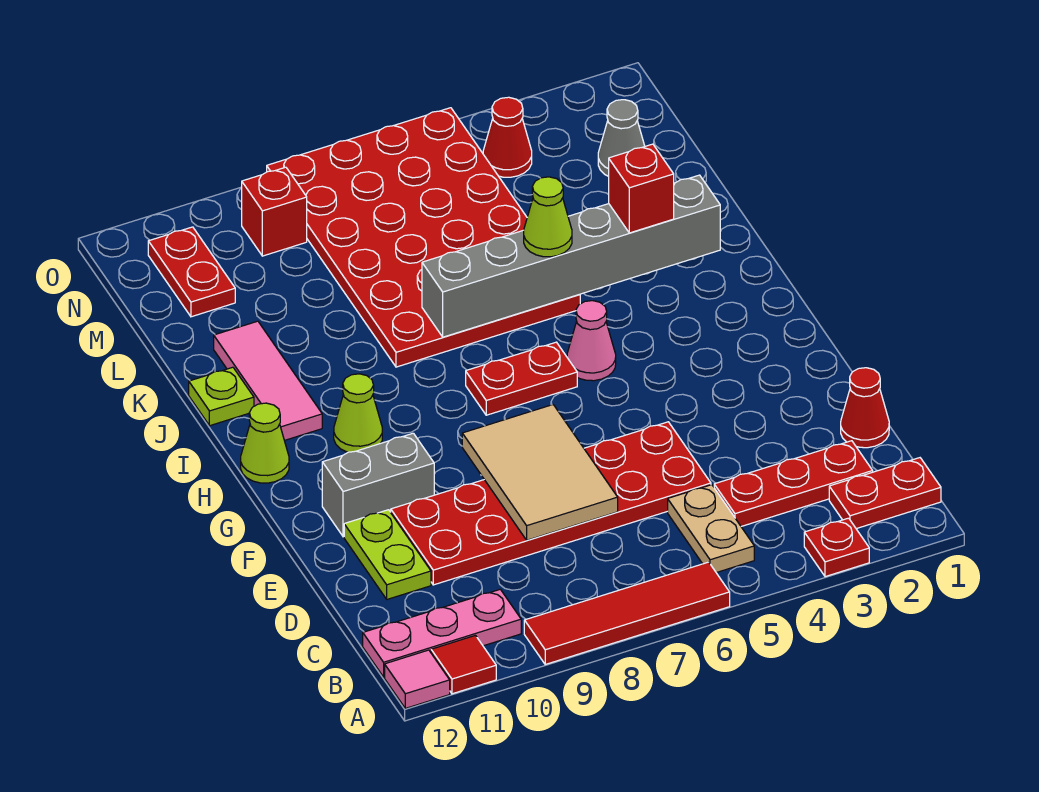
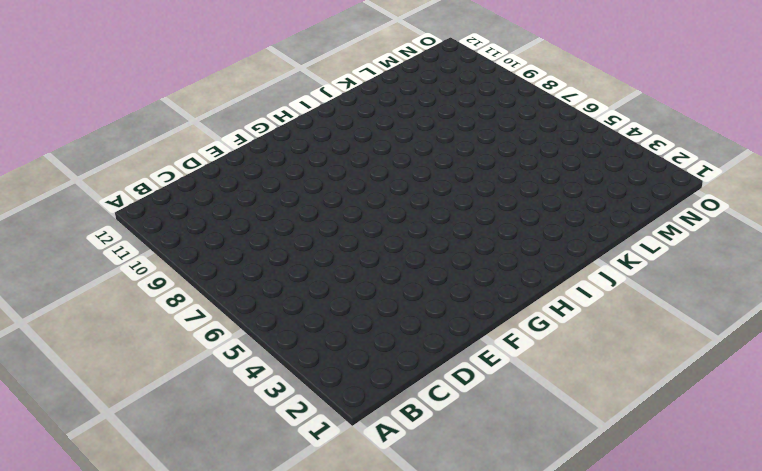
none -> red 1x1 plate [804,518,869,577]
none -> red 1x4 tile [524,562,730,664]
none -> red 1x1 tile [431,635,496,694]

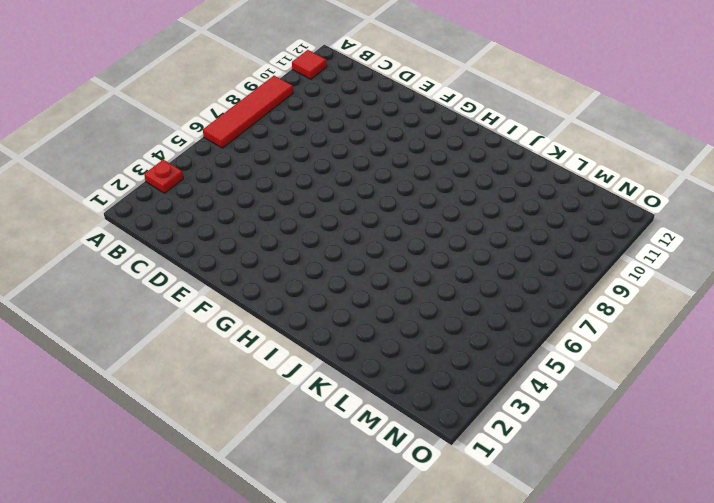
none -> pink 1x1 tile [385,650,450,708]
none -> red 1x2 plate [829,458,941,529]
none -> tan 1x2 plate [668,485,754,573]

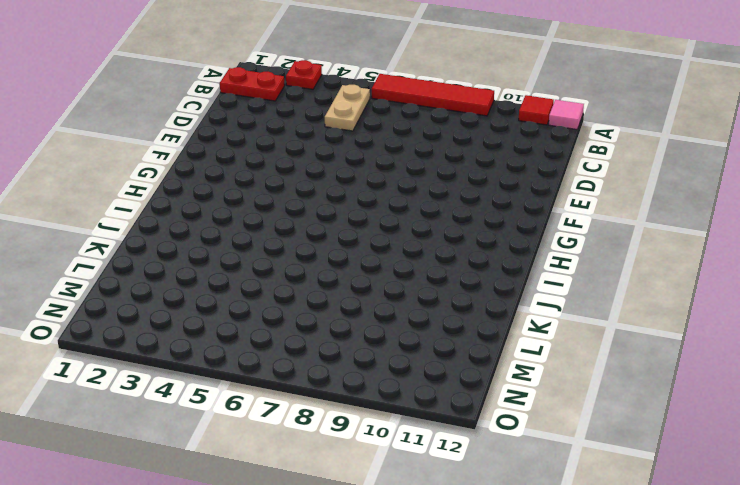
none -> pink 1x3 plate [363,589,521,677]
none -> red 1x3 plate [714,441,873,526]
none -> red 1x1 cone [841,368,889,448]

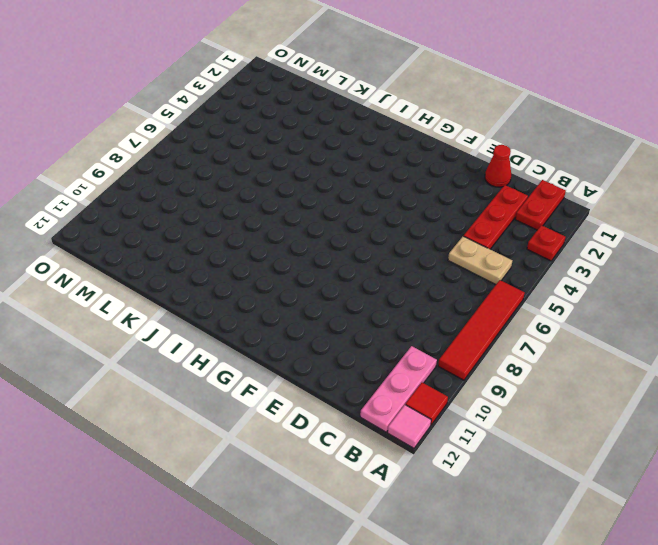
none -> red 2x6 plate [391,422,711,585]
none -> lime 1x2 plate [344,510,431,599]
none -> grey 1x2 brick [322,433,434,537]

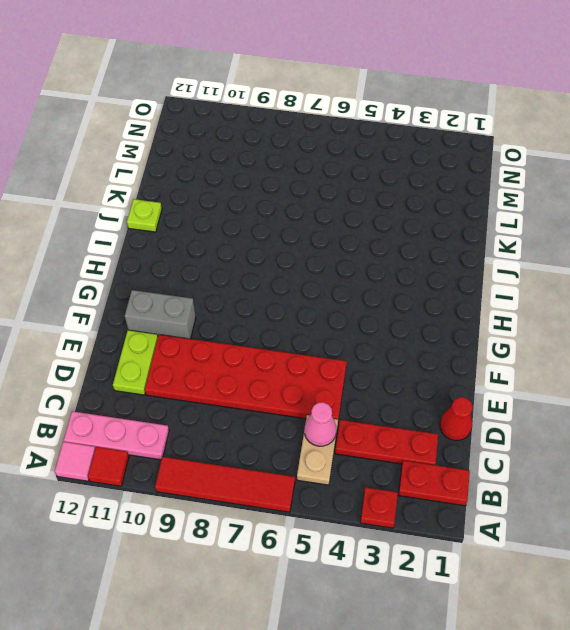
pink 1x1 cone [305,402,337,446] -> pink 1x1 cone moved to [567,301,616,381]
none -> red 1x2 plate [466,342,577,415]
none -> lime 1x1 cone [334,374,382,452]
none -> lime 1x1 cone [241,403,289,483]

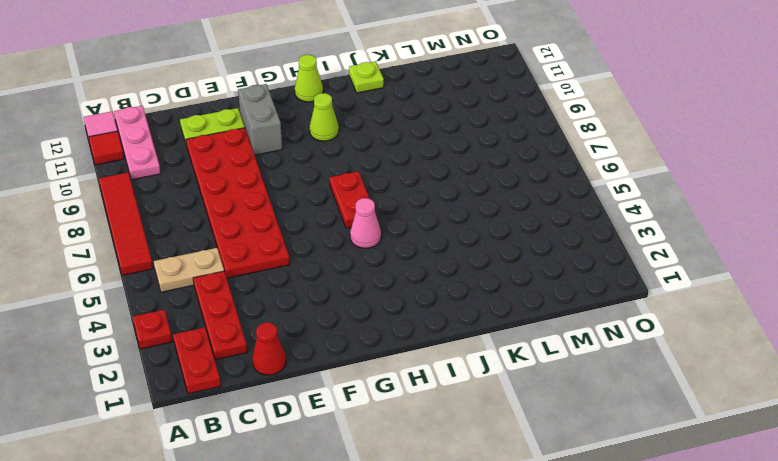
none -> pink 1x3 tile [214,321,322,441]
none -> red 4x6 plate [267,108,580,367]
none -> grey 1x1 cone [598,100,645,176]

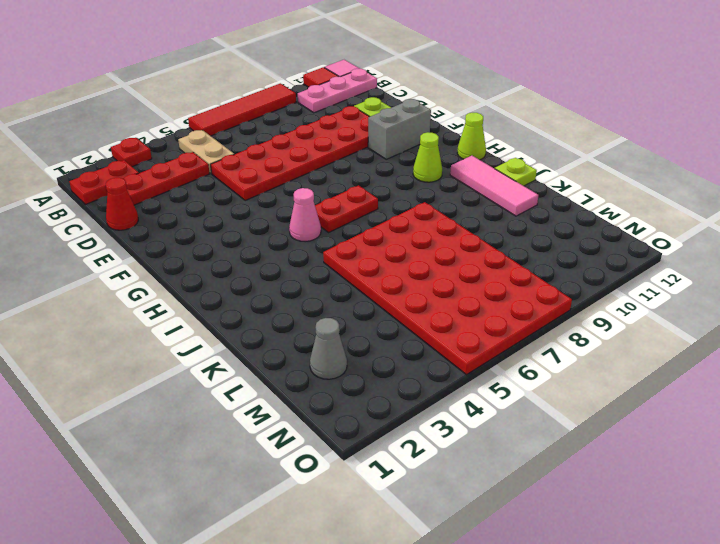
none -> red 1x2 plate [148,227,235,317]
none -> red 1x1 cone [483,97,532,177]
none -> red 1x1 brick [242,167,307,256]

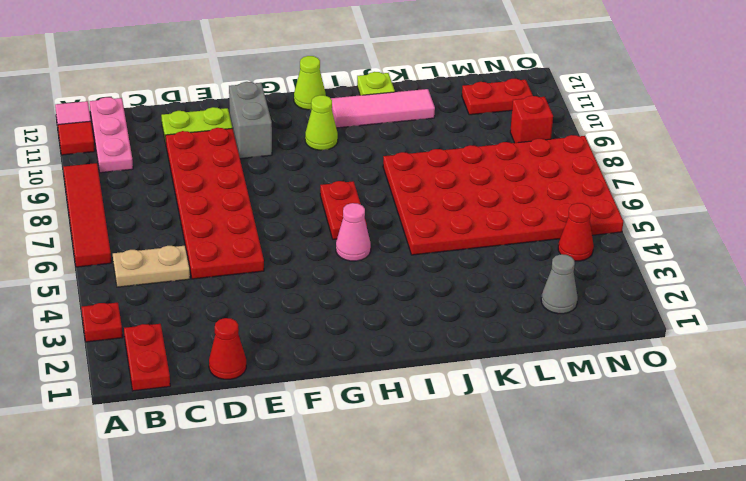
none -> red 1x3 plate [714,441,873,526]
none -> tan 2x3 tile [462,405,618,540]
none -> grey 1x6 brick [422,175,720,337]

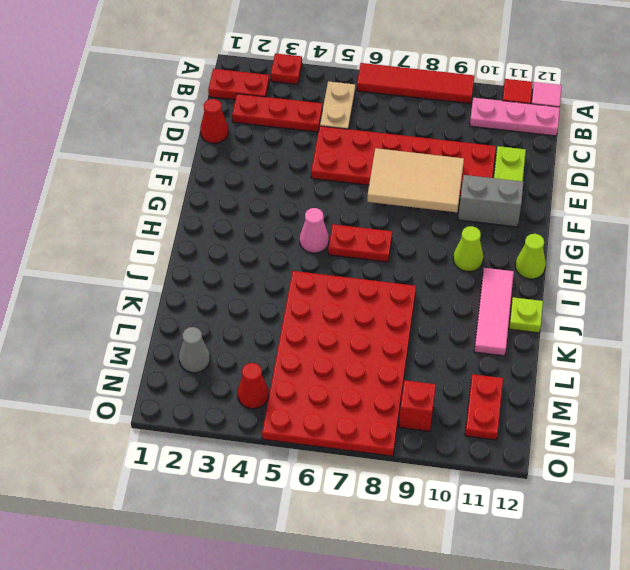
tan 2x3 tile [367,148,464,212] -> tan 2x3 tile turned to [462,405,618,540]
none -> grey 1x6 brick [422,175,720,337]
none -> red 1x1 brick [609,144,674,233]
none -> lime 1x1 cone [524,177,572,257]

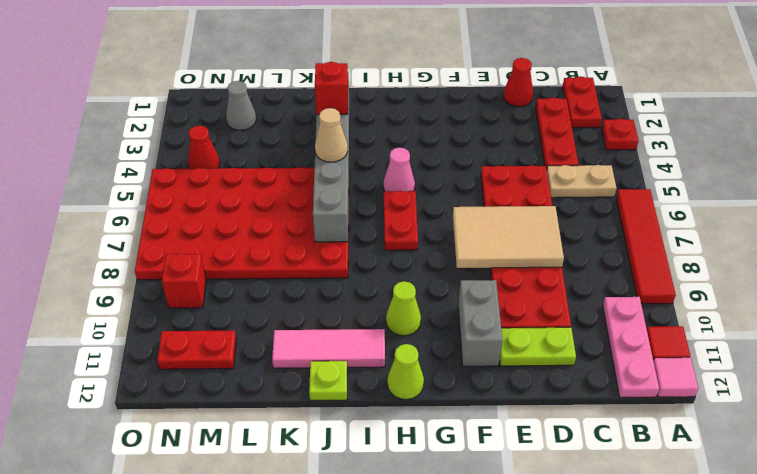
tan 1x1 cone [315,108,348,162] -> lime 1x1 cone [524,177,572,257]

